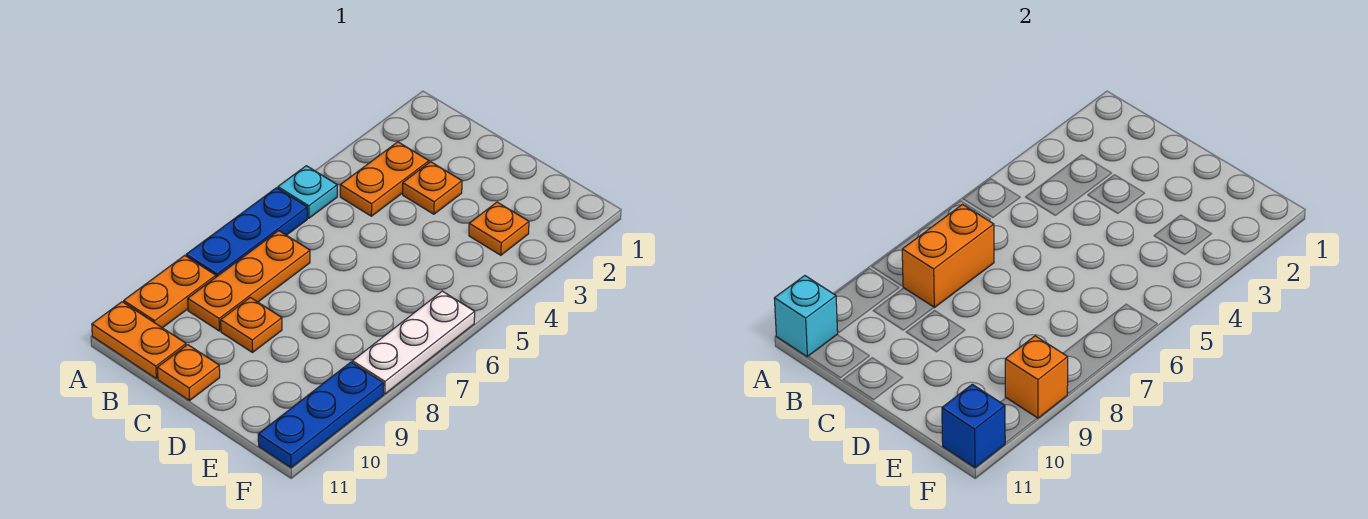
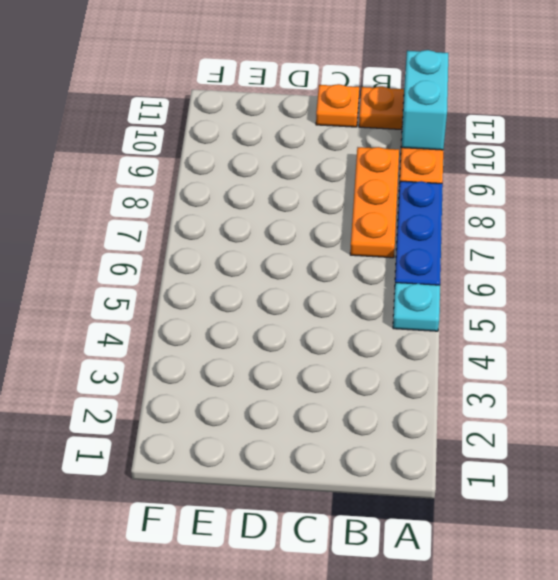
cyan 1x2 brick [401,50,448,150] -> cyan 1x1 brick [774,276,838,357]
none -> orange 1x2 plate [340,142,429,216]
none -> orange 1x1 plate [403,162,462,214]
none -> orange 1x1 plate [221,297,282,352]

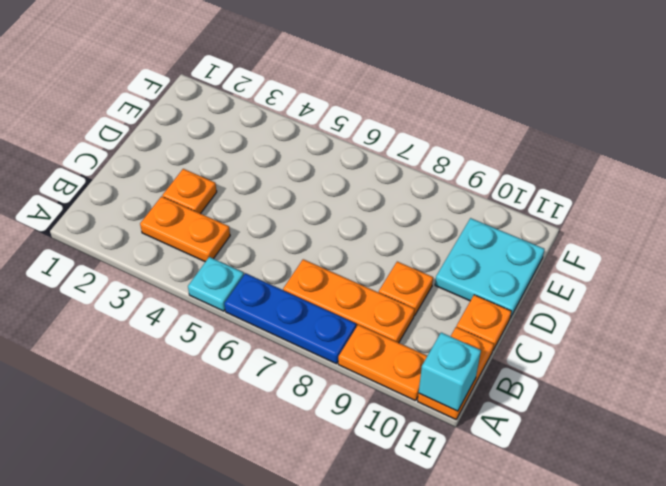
cyan 2x2 plate [435,218,545,318] -> none
none -> orange 1x1 plate [469,202,529,255]
none -> white 1x3 plate [352,291,475,394]
none -> blue 1x3 plate [258,362,384,468]

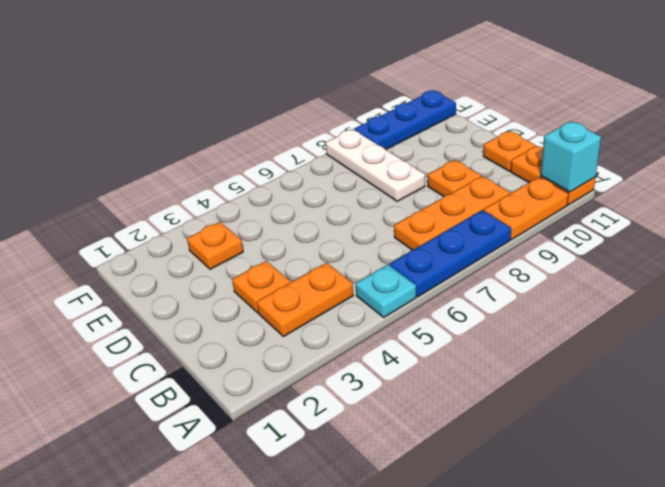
white 1x3 plate [326,129,425,201] -> white 1x3 plate turned to [352,291,475,394]
none -> orange 1x2 brick [902,205,994,308]
none -> orange 1x1 brick [1005,336,1068,418]
none -> blue 1x1 brick [942,384,1005,468]

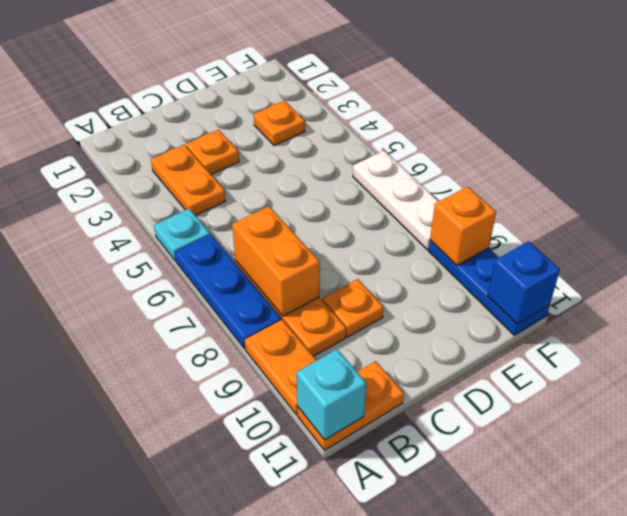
none -> orange 1x1 plate [157,345,220,401]

